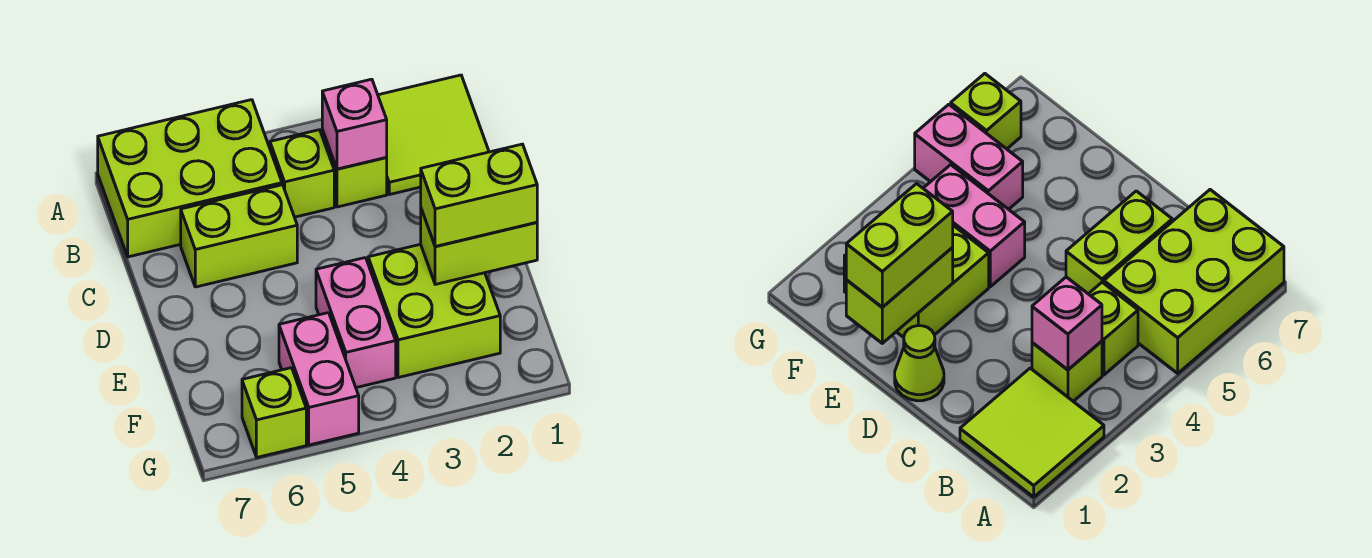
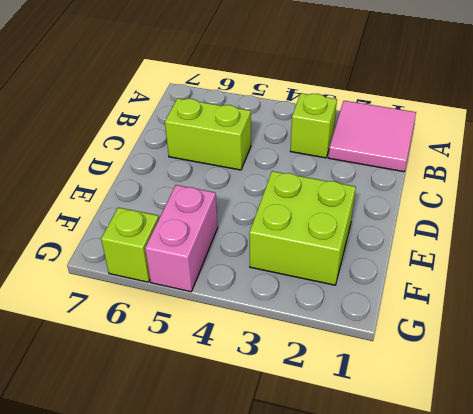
pink 2x2 tile [328,101,416,172] -> lime 2x2 tile [378,75,489,195]
none -> lime 2x3 brick [98,100,282,257]
none -> lime 1x1 brick [270,130,334,217]
none -> lime 1x1 cone [895,326,944,401]

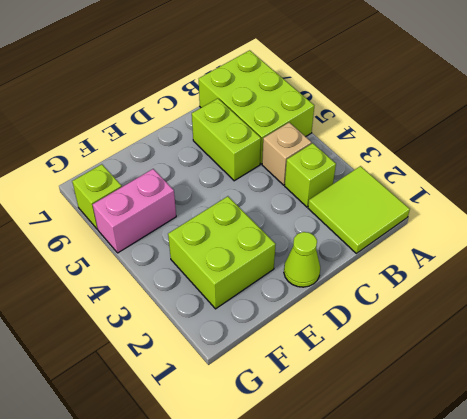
tan 1x1 brick [262,122,312,185] -> lime 1x1 brick [270,130,334,217]
none -> pink 1x2 brick [316,258,396,388]
none -> pink 1x1 brick [322,79,387,169]
none -> lime 1x2 brick [421,209,537,284]

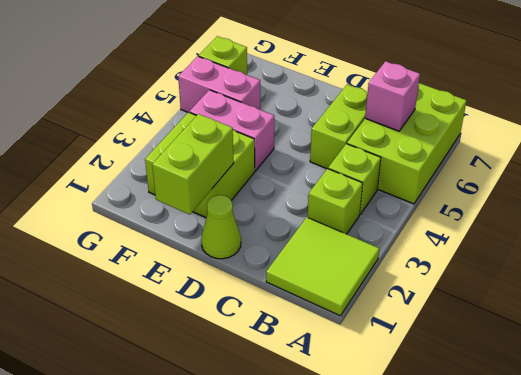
pink 1x1 brick [365,61,420,131] -> pink 1x1 brick moved to [322,79,387,169]
none -> lime 1x2 brick [421,144,537,247]

